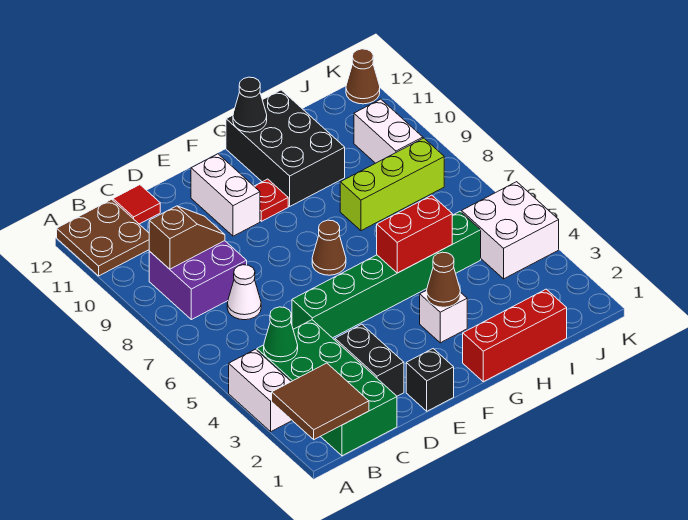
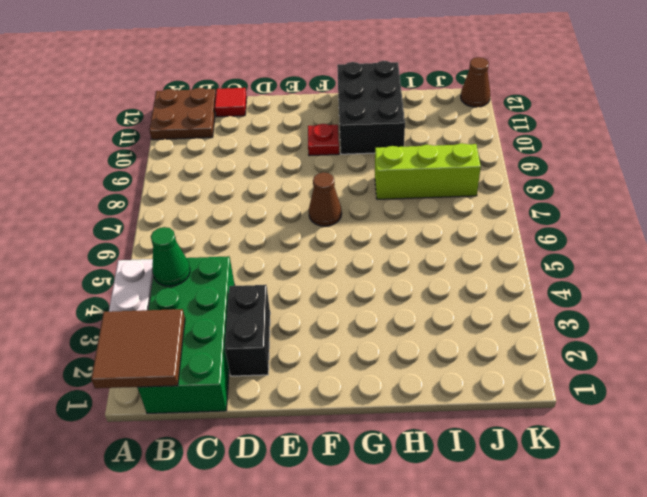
none -> purple 2x2 brick [149,241,247,320]
none -> white 1x1 cone [227,265,261,320]
none -> green 1x6 brick [292,212,481,338]

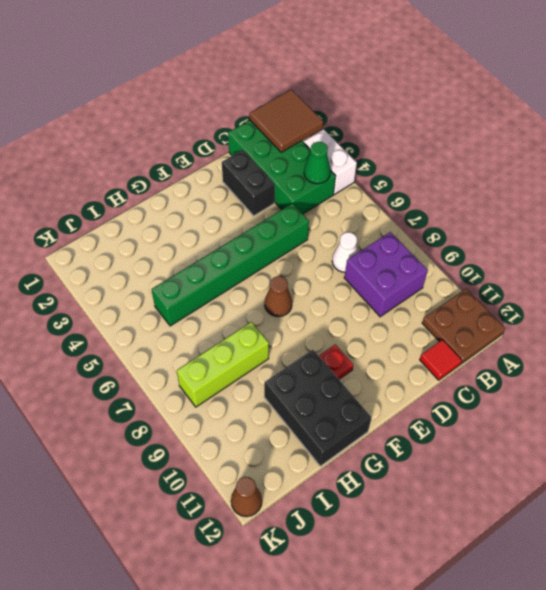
none -> black 1x1 brick [406,349,454,411]
none -> white 1x2 brick [191,154,260,236]
none -> red 1x3 brick [463,289,567,382]

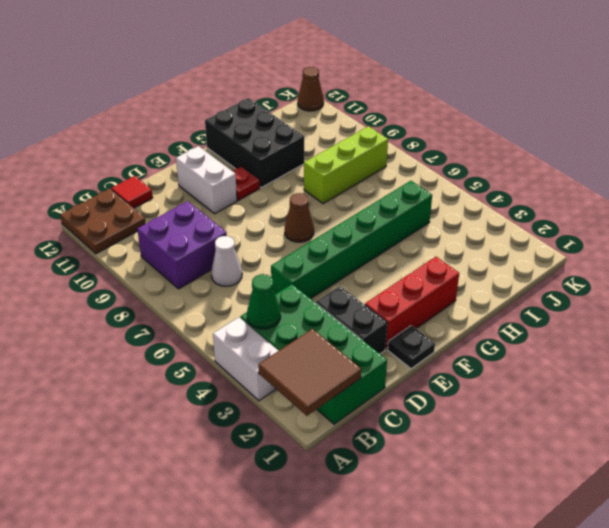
black 1x1 plate [388,325,435,369] -> black 1x1 brick [406,349,454,411]
red 1x3 brick [365,257,459,349] -> red 1x3 brick moved to [463,289,567,382]
none -> white 1x1 brick [420,290,467,343]
none -> white 2x2 brick [462,182,559,279]
none -> white 1x2 brick [354,99,423,163]

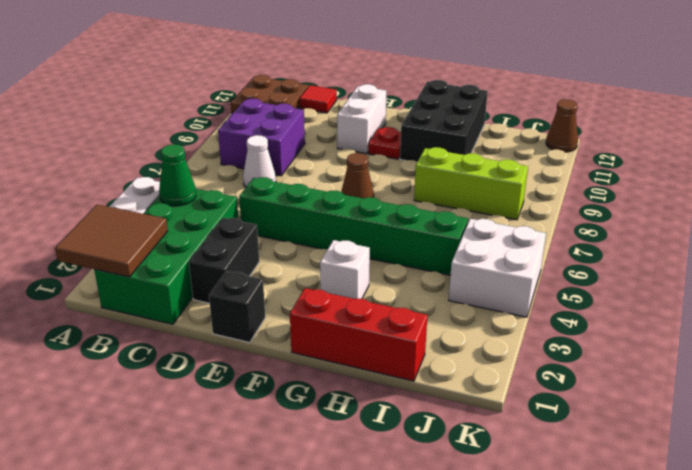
none -> white 1x2 brick [354,99,423,163]
none -> brown 1x2 slope [149,206,225,269]
none -> brown 1x1 cone [427,252,460,307]

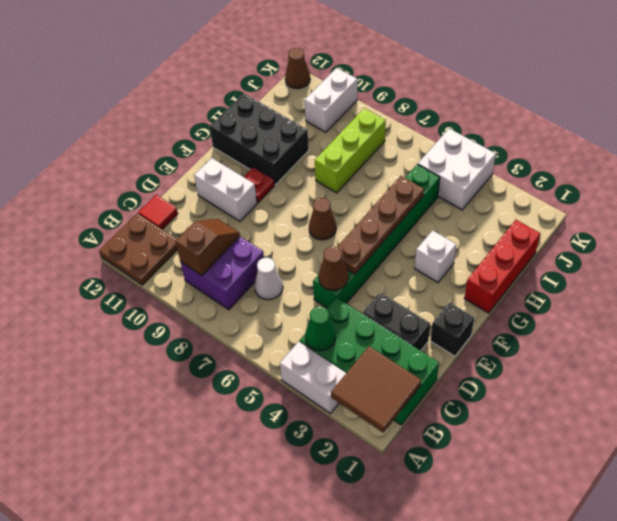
brown 1x1 cone [319,247,348,291] -> brown 1x1 cone moved to [427,252,460,307]
brown 1x4 plate [337,176,424,274] -> red 1x2 brick [377,195,452,273]
white 1x2 brick [304,68,357,132] -> white 1x2 brick turned to [354,99,423,163]
none -> black 1x1 cone [233,77,267,132]

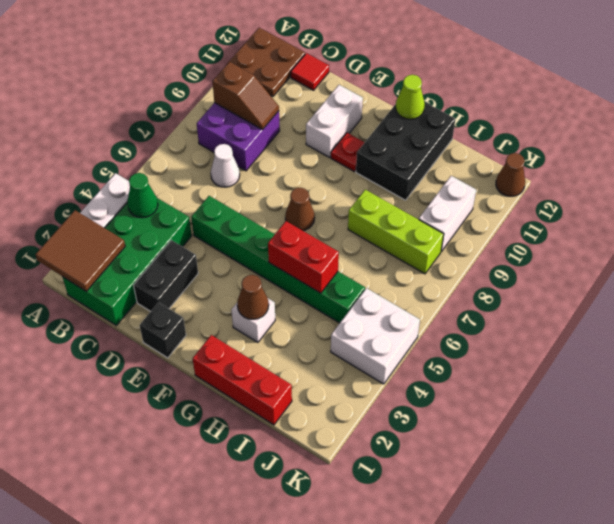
lime 1x1 cone [396,75,425,119] -> black 1x1 cone [233,77,267,132]

